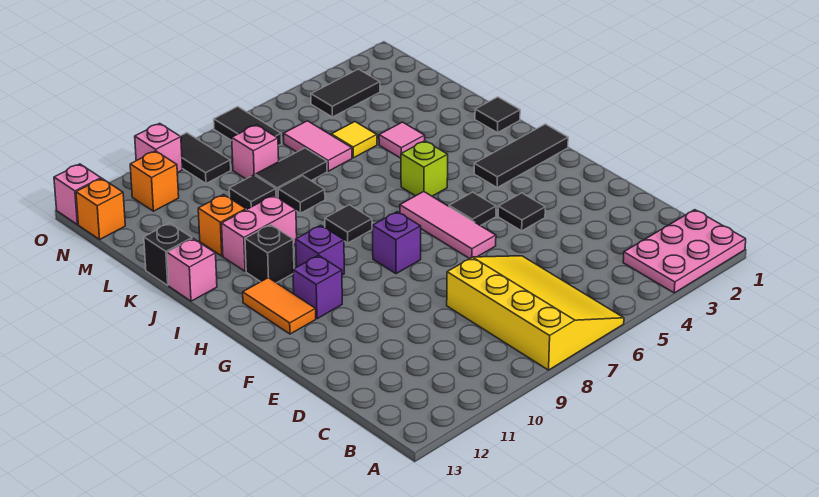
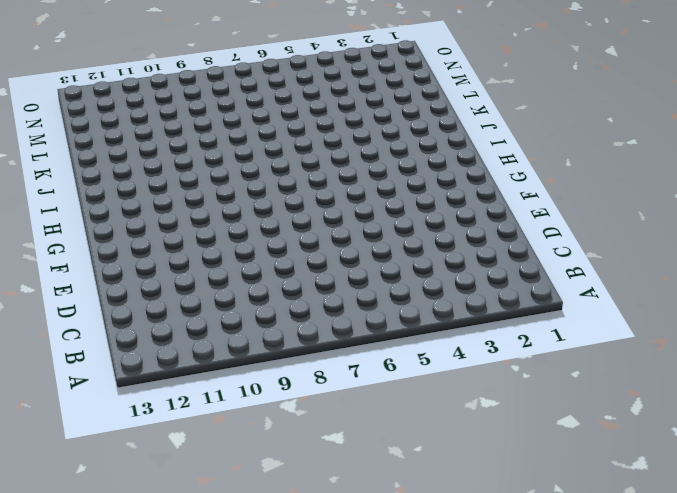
none -> pink 2x3 plate [623,210,746,293]
none -> yellow 3x4 slope [447,256,624,370]
none -> black 1x1 tile [498,193,545,231]
none -> pink 1x3 tile [400,192,496,259]

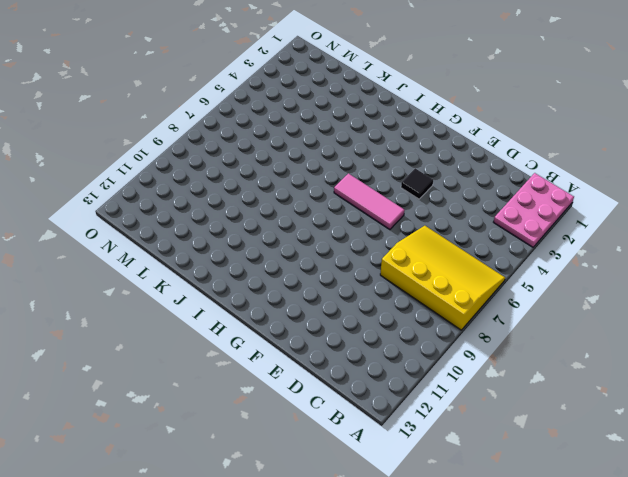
none -> black 1x1 tile [449,192,496,226]
none -> purple 1x1 brick [373,212,421,274]
none -> purple 1x1 brick [293,255,342,319]
none -> orange 1x2 tile [243,278,316,334]

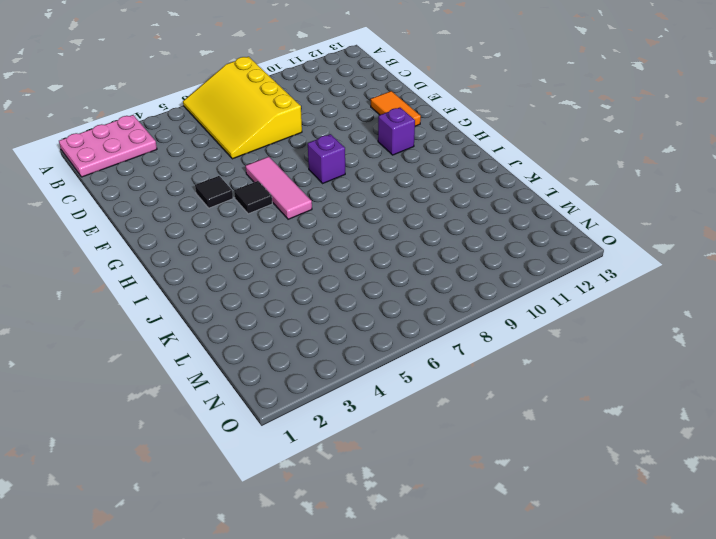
orange 1x2 tile [371,91,421,126] -> orange 1x2 tile moved to [243,278,316,334]
none -> black 1x3 tile [474,124,568,187]
none -> purple 1x1 brick [296,225,344,275]
none -> lime 1x1 brick [401,141,448,196]
none -> black 1x1 tile [325,205,372,243]

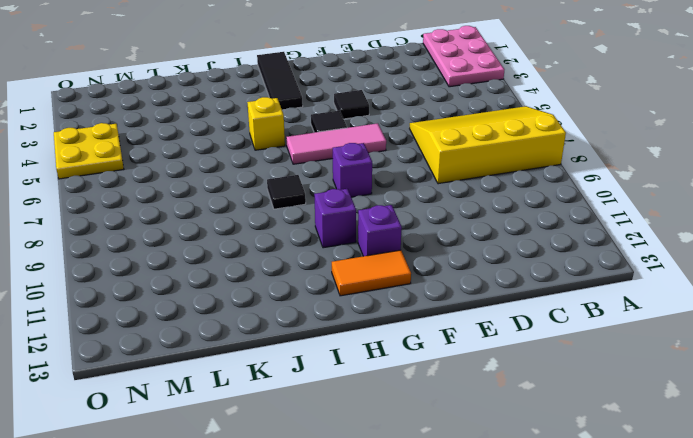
yellow 1x1 brick [247,97,285,150] -> lime 1x1 brick [401,141,448,196]
yellow 2x2 plate [54,123,124,179] -> black 1x2 tile [311,69,380,117]
none -> black 1x1 brick [245,225,294,283]
none -> black 1x1 tile [475,97,520,133]
none -> pink 1x2 brick [222,195,297,271]
none -> pink 1x1 brick [167,239,217,301]

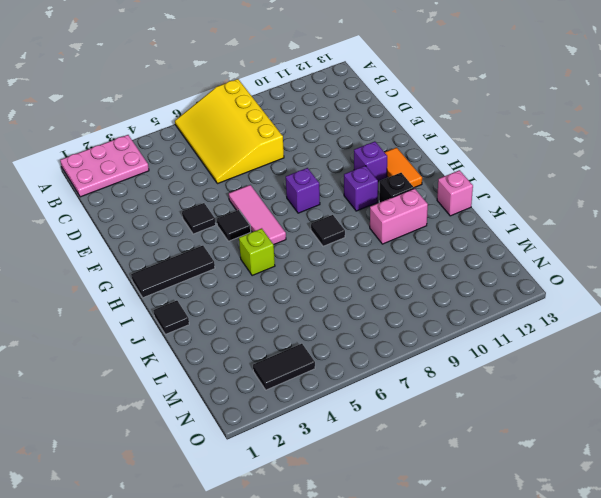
none -> pink 1x1 tile [379,122,425,158]
none -> black 1x1 tile [278,176,325,213]
none -> orange 1x1 brick [198,195,246,256]
none -> black 1x1 brick [144,223,192,285]

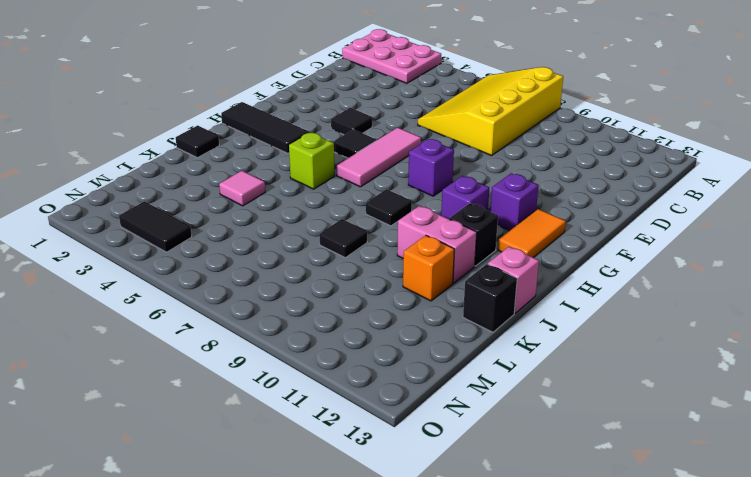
none -> yellow 1x1 tile [331,122,377,158]
none -> pink 1x2 tile [284,121,352,171]
none -> black 1x2 tile [255,148,327,198]
none -> black 1x1 tile [229,175,276,210]

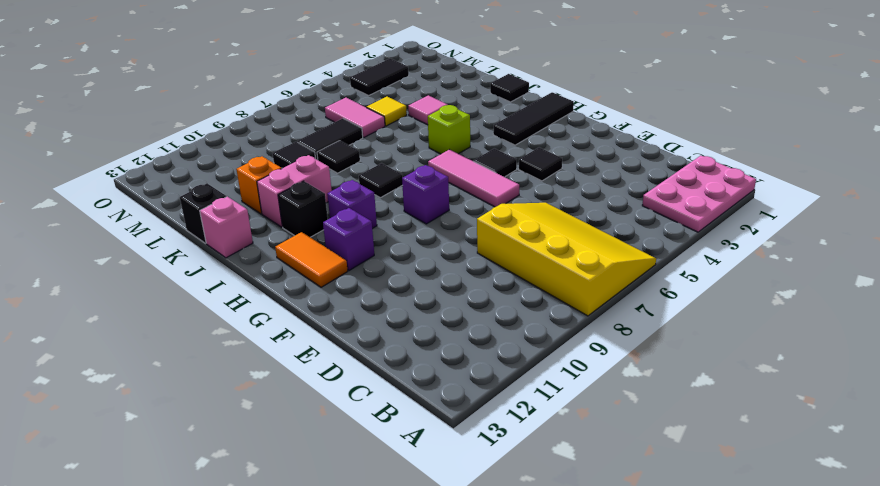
none -> pink 1x1 brick [232,125,279,179]
none -> black 1x2 tile [214,107,282,146]
none -> black 1x2 tile [181,133,231,183]
none -> orange 1x1 brick [130,151,179,211]

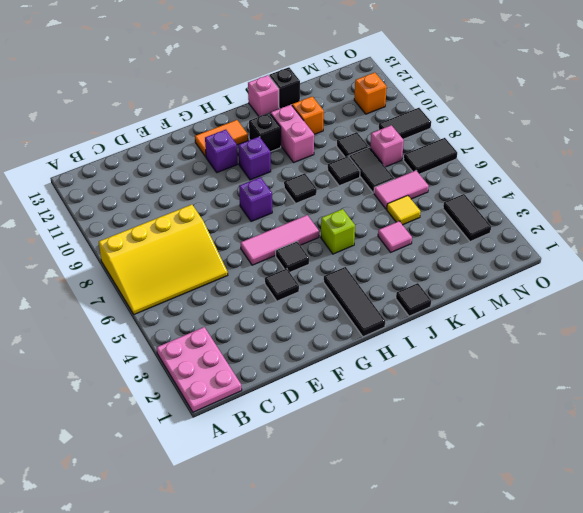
none -> orange 1x1 brick [76,179,125,239]
none -> pink 1x1 brick [135,123,183,173]
none -> pink 1x1 brick [54,164,101,225]

